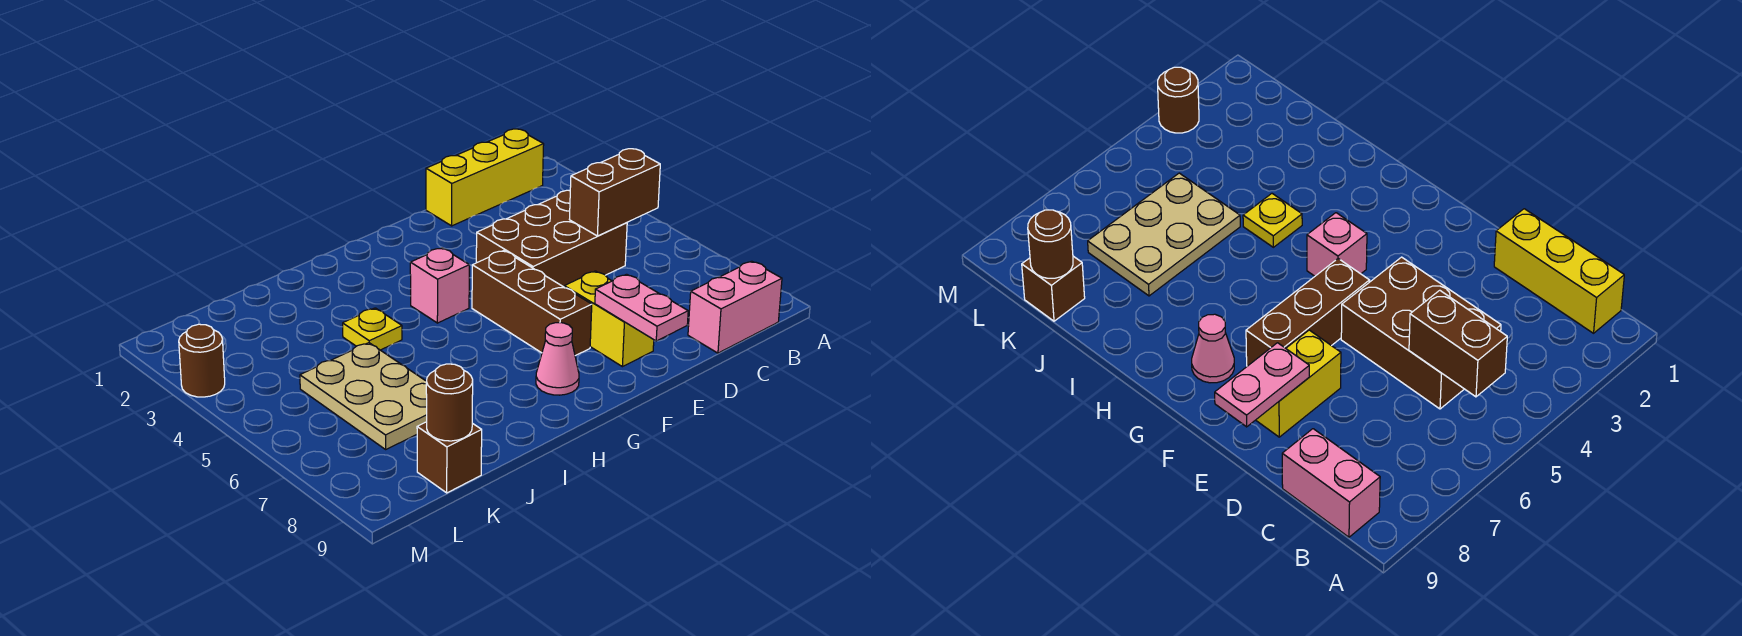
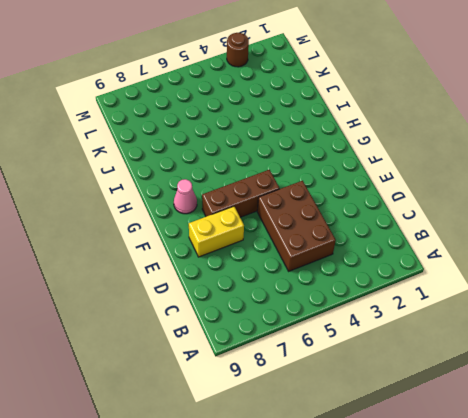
none -> yellow 1x3 brick [426,129,544,226]
none -> pink 1x2 brick [688,261,782,353]
none -> pink 1x1 brick [410,248,469,323]

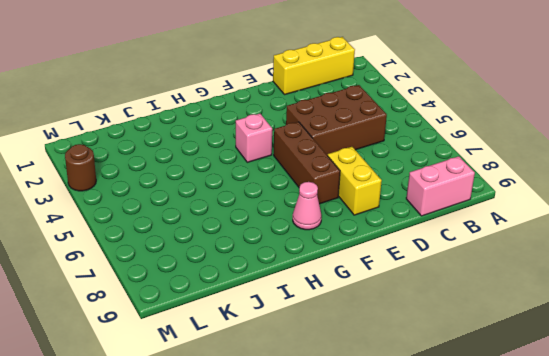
none -> yellow 1x1 plate [343,308,402,350]
none -> tan 2x3 plate [300,343,427,449]
none -> brown 1x1 brick [417,422,482,493]

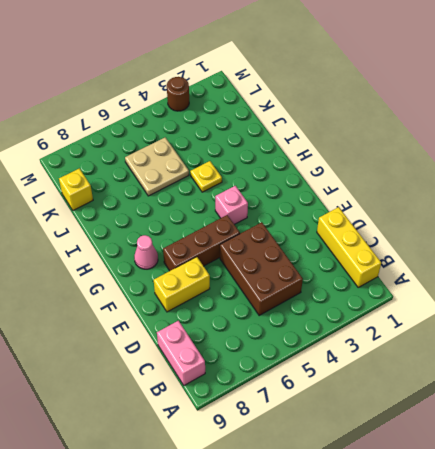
tan 2x2 plate [125,138,189,196] -> tan 2x3 plate [300,343,427,449]
yellow 1x1 brick [59,168,93,210] -> brown 1x1 brick [417,422,482,493]
none -> brown 1x2 brick [569,149,660,236]
none -> pink 1x2 plate [595,274,688,341]
none -> brown 1x1 round brick [426,364,473,441]

